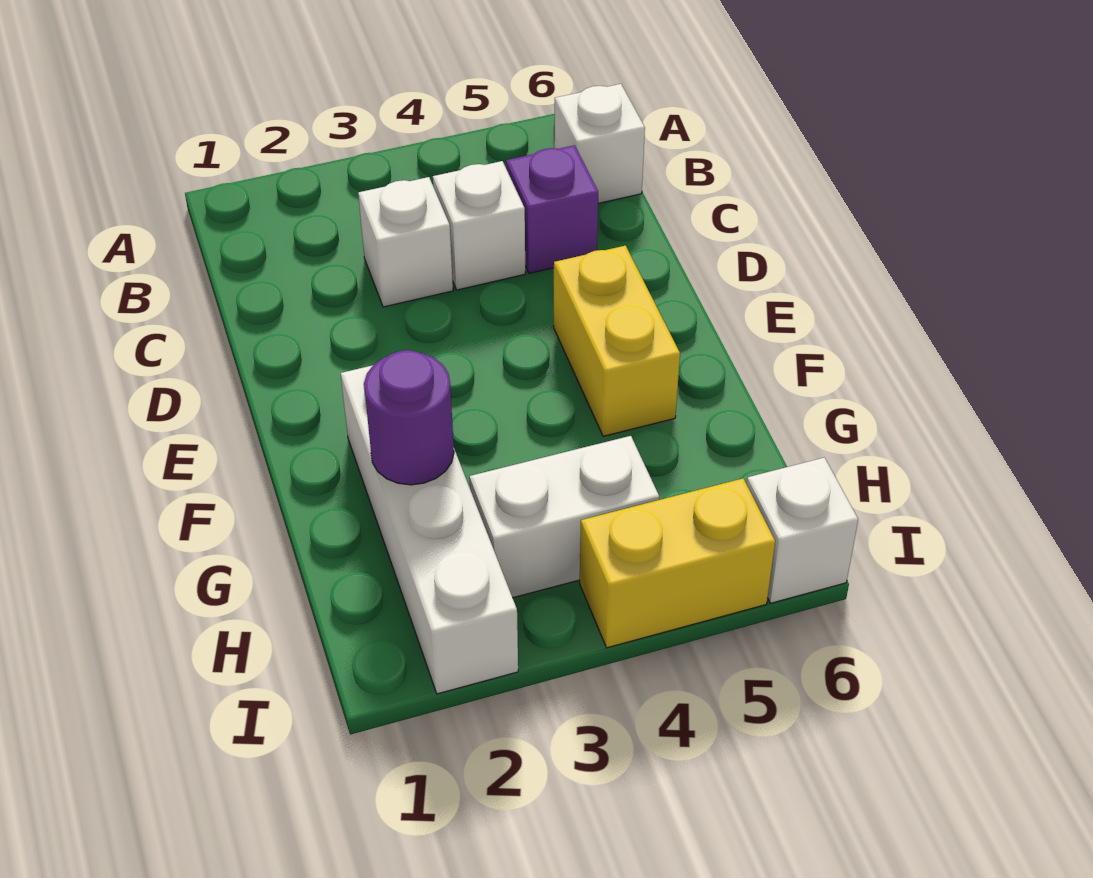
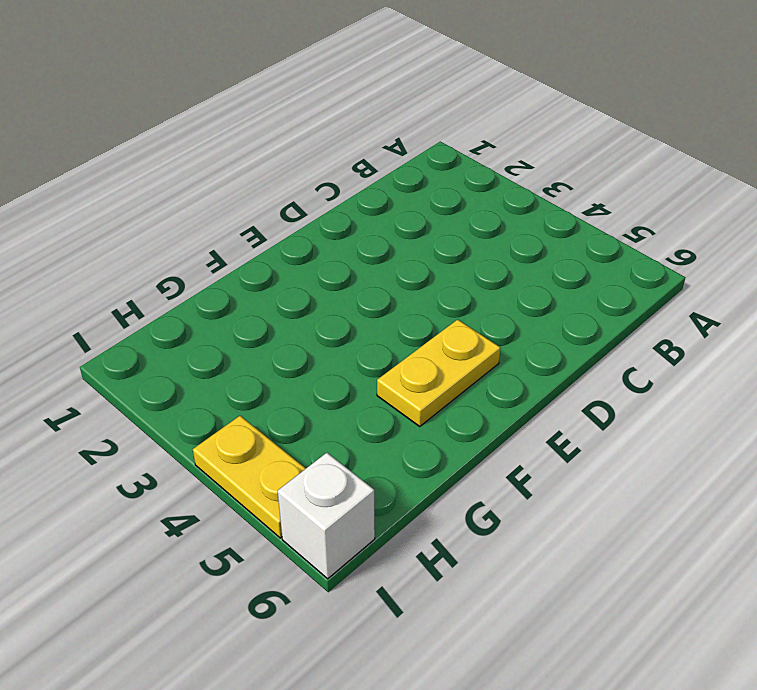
yellow 1x2 plate [377,320,500,426] -> yellow 1x2 brick [554,246,680,436]
yellow 1x2 plate [193,416,306,538] -> yellow 1x2 brick [580,479,775,648]
none -> white 1x1 brick [554,84,645,203]
none -> white 1x1 brick [358,177,453,307]

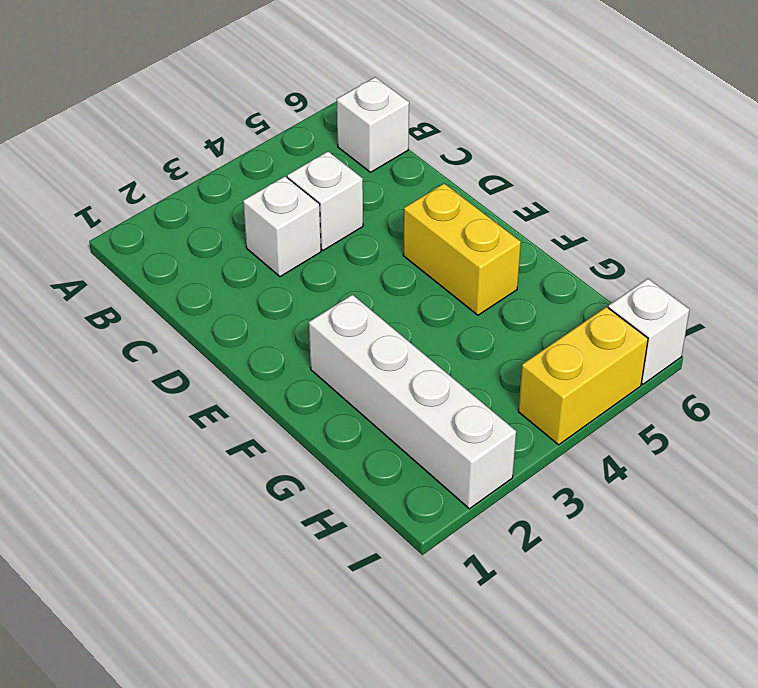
none -> purple 1x1 brick [506,145,598,273]
none -> white 1x2 brick [469,436,659,598]

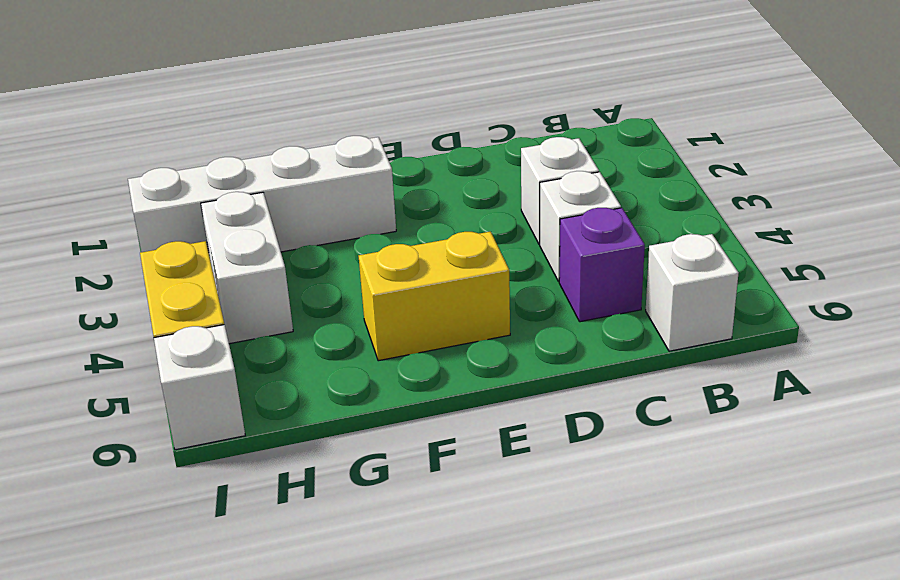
none -> purple 1x1 round brick [364,350,454,485]

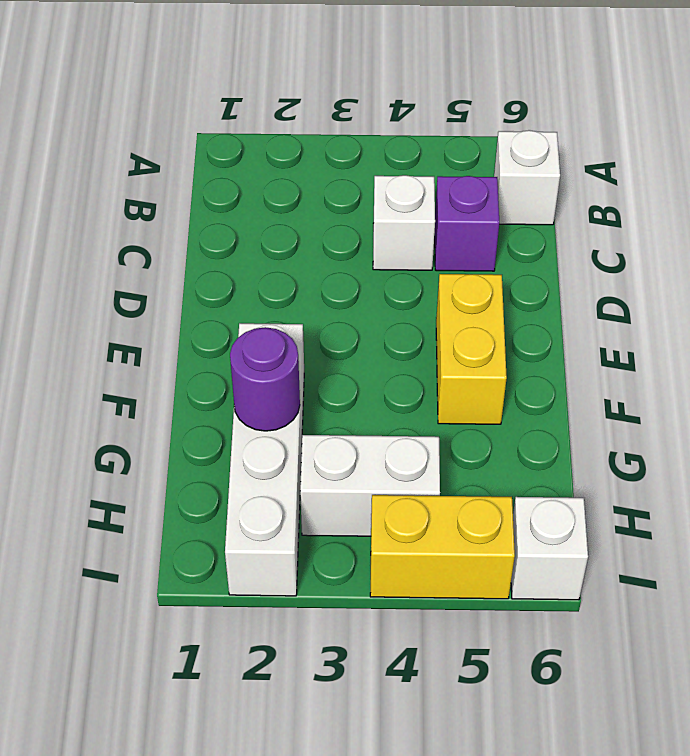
none -> white 1x1 brick [358,177,453,307]

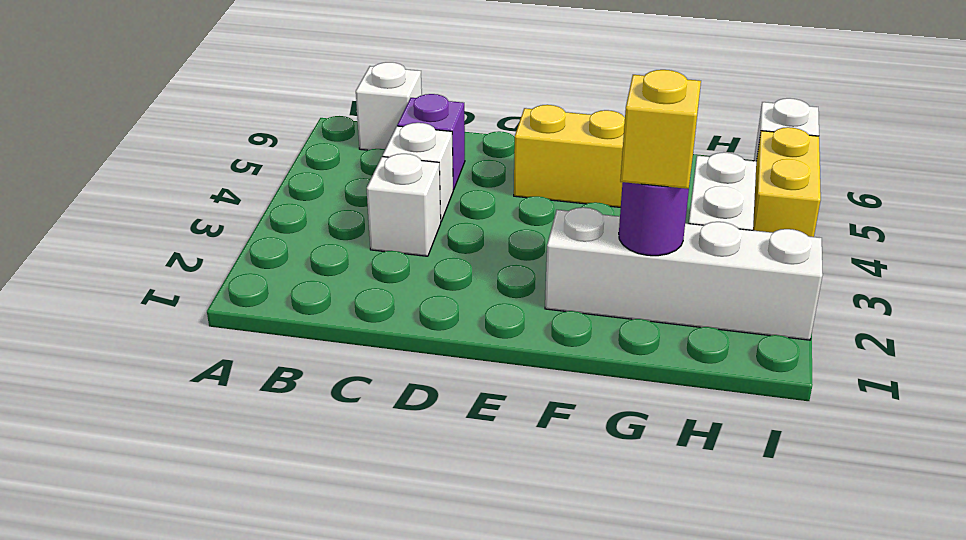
yellow 1x1 brick [620,70,701,189] -> none

